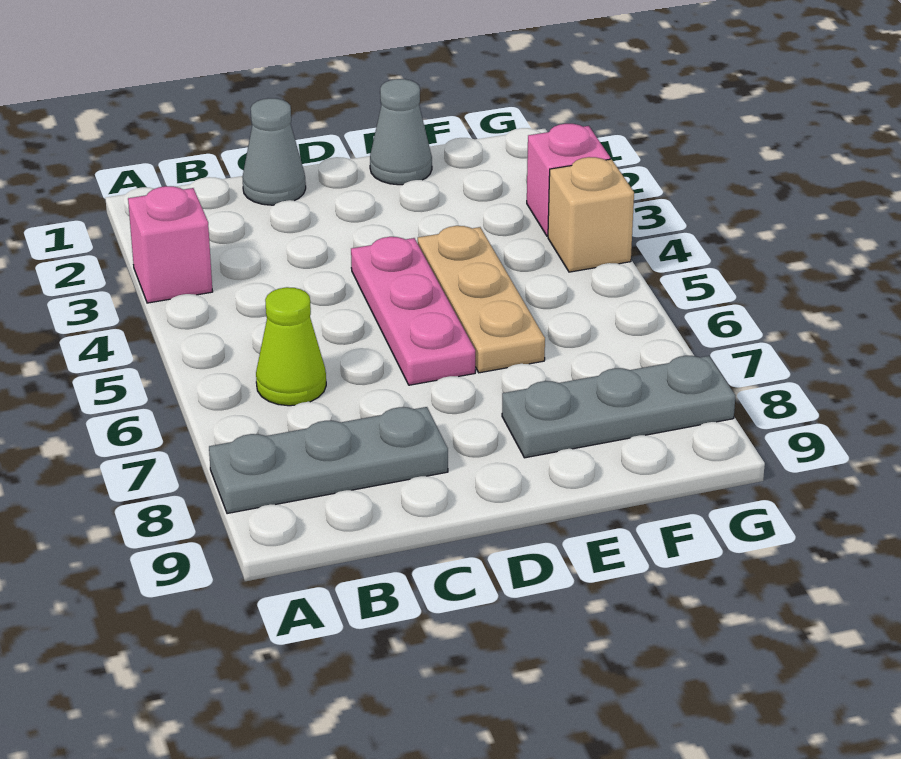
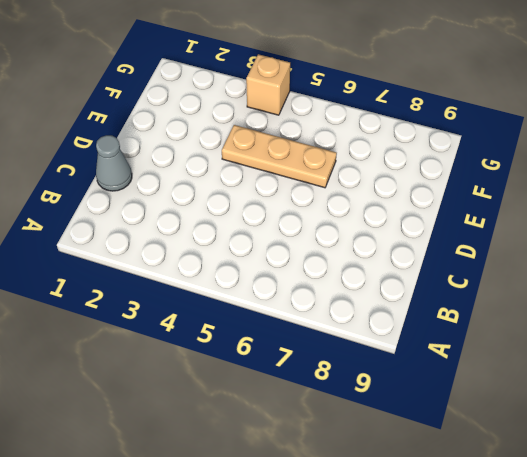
none -> pink 1x1 brick [128,186,213,303]
none -> grey 1x3 plate [209,407,448,514]

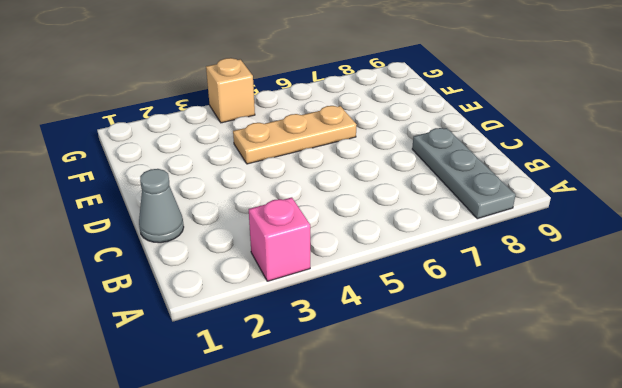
none -> lime 1x1 cone [256,287,326,406]
none -> pink 1x3 plate [351,237,475,385]

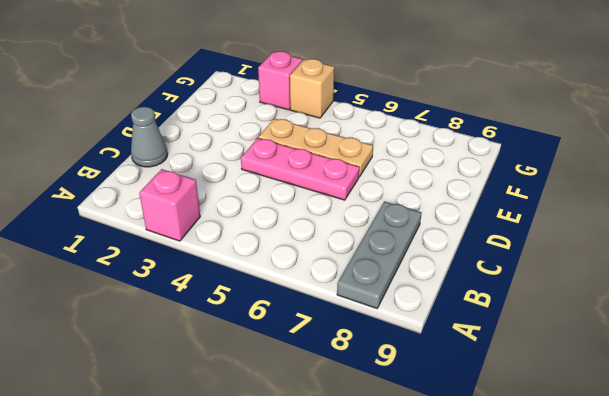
none -> lime 1x1 cone [256,287,326,406]
none -> grey 1x1 cone [370,79,432,185]

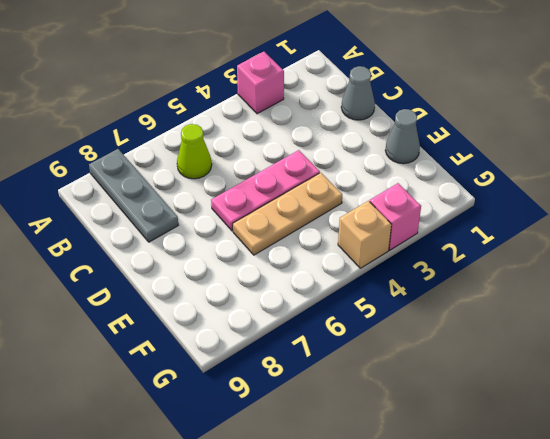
none -> grey 1x3 plate [502,356,736,458]

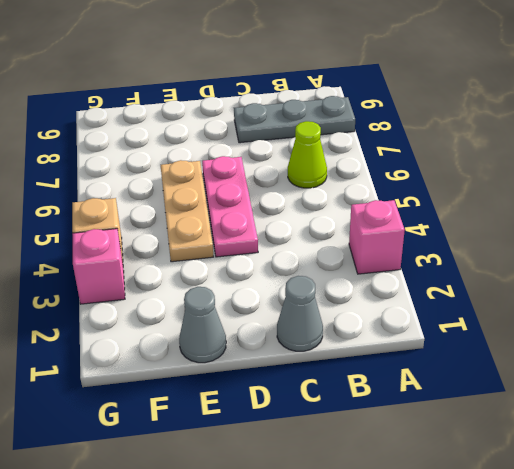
none -> grey 1x3 plate [502,356,736,458]

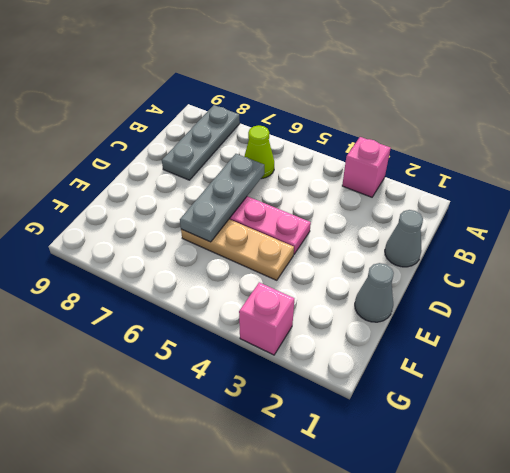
grey 1x3 plate [180,154,264,242] -> grey 1x3 plate moved to [502,356,736,458]
none -> tan 1x1 brick [548,157,634,272]

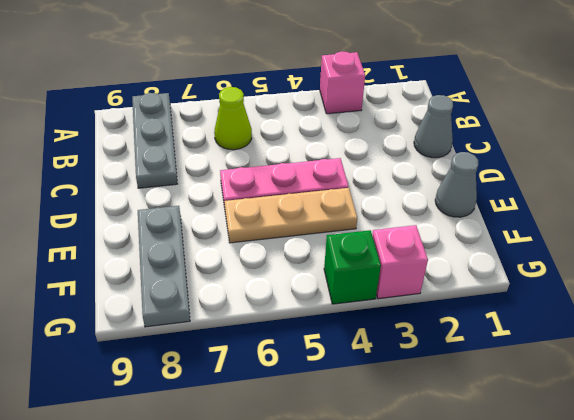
green 1x1 brick [324,230,381,304] -> tan 1x1 brick [548,157,634,272]

